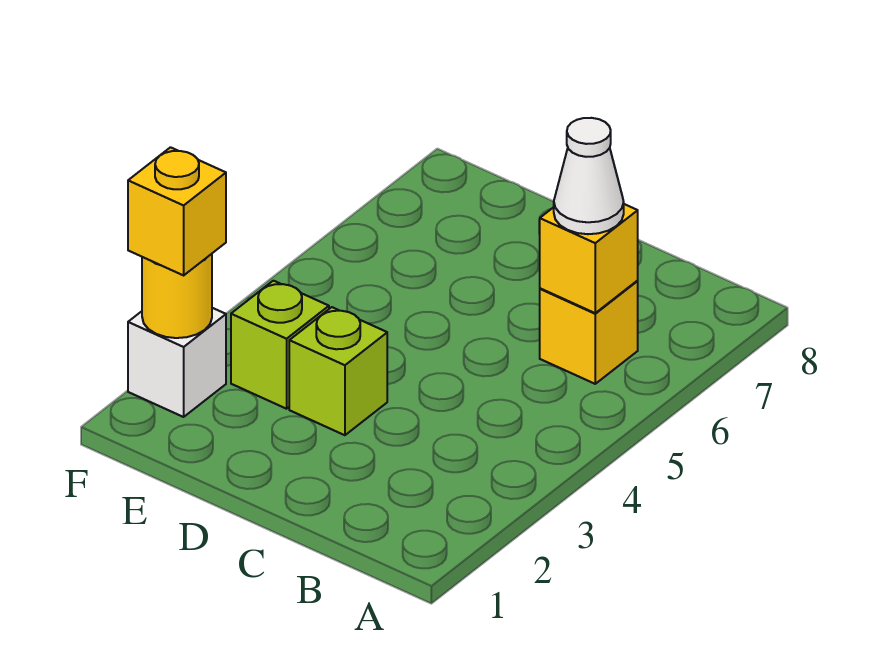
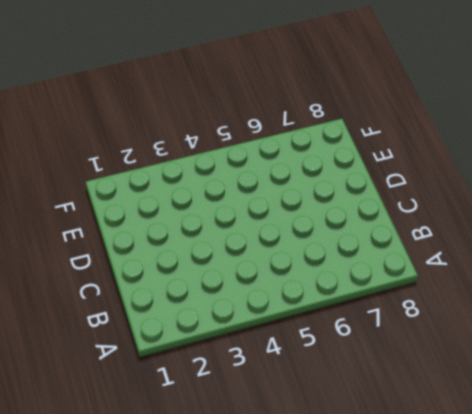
none -> yellow 1x1 brick [540,281,638,384]
none -> lime 1x1 brick [289,307,387,435]

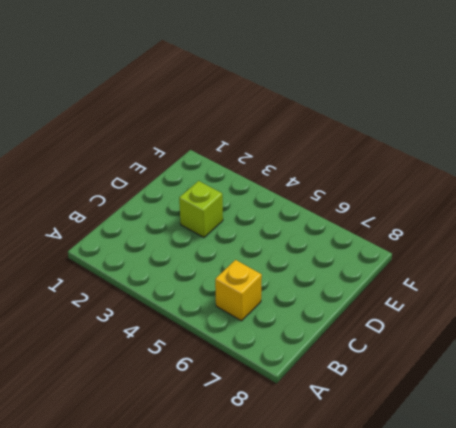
none -> lime 1x1 brick [231,281,329,409]
none -> white 1x1 brick [128,308,226,417]

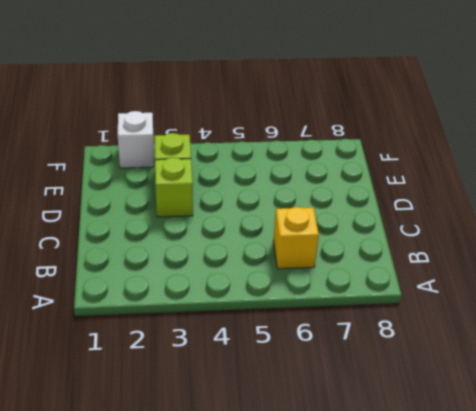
none -> yellow 1x1 brick [540,204,638,313]
none -> yellow 1x1 round brick [142,254,212,338]

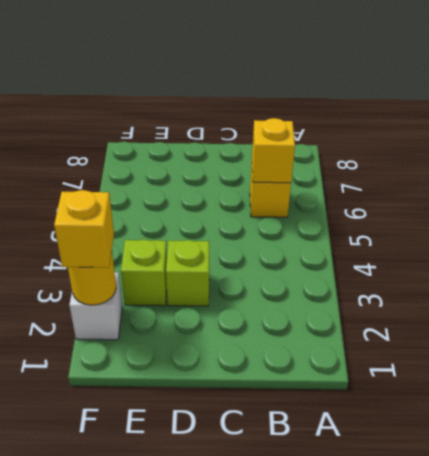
none -> white 1x1 cone [554,118,624,234]

